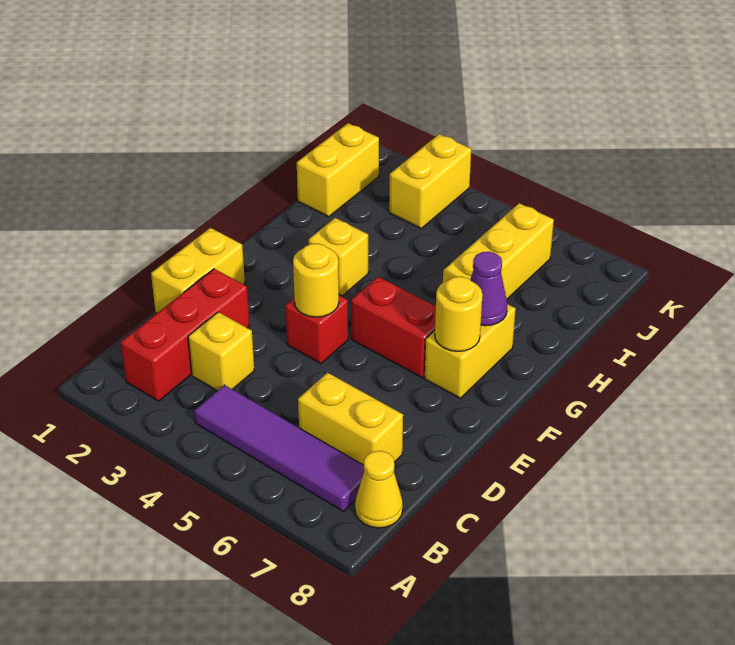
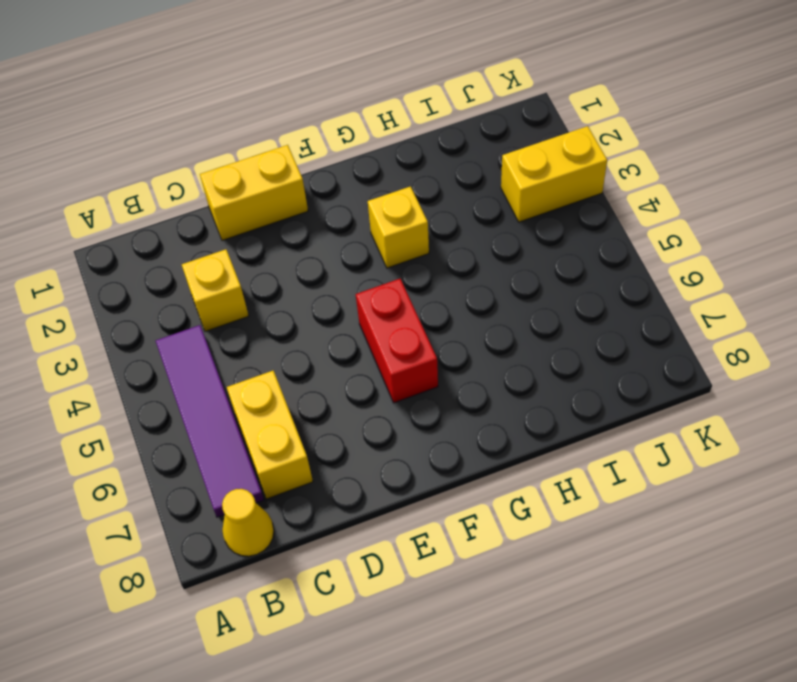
none -> red 1x3 brick [121,269,249,401]
none -> red 1x1 brick [286,296,348,364]
none -> yellow 1x2 brick [424,304,516,398]

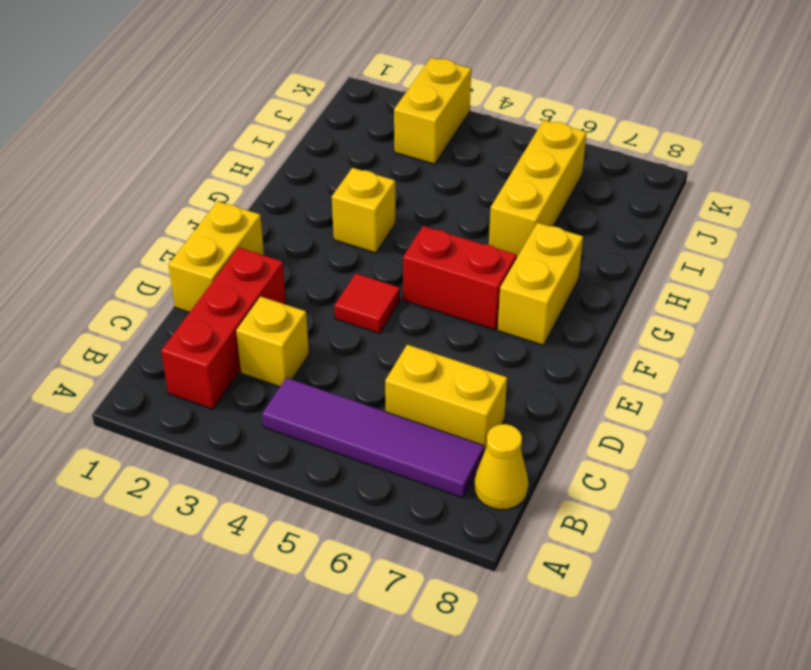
red 1x1 tile [334,274,400,333] -> red 1x1 brick [286,296,348,364]
none -> yellow 1x2 brick [297,123,379,217]
none -> yellow 1x1 round brick [293,244,339,317]
none -> yellow 1x1 round brick [435,277,483,351]

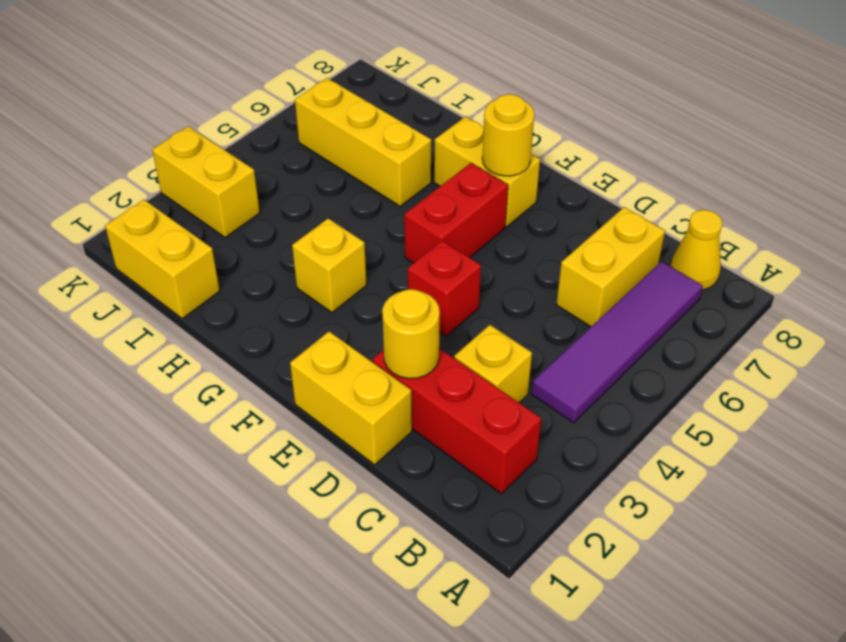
yellow 1x1 round brick [382,289,440,379] -> yellow 1x1 round brick moved to [293,244,339,317]
none -> purple 1x1 cone [470,252,507,326]

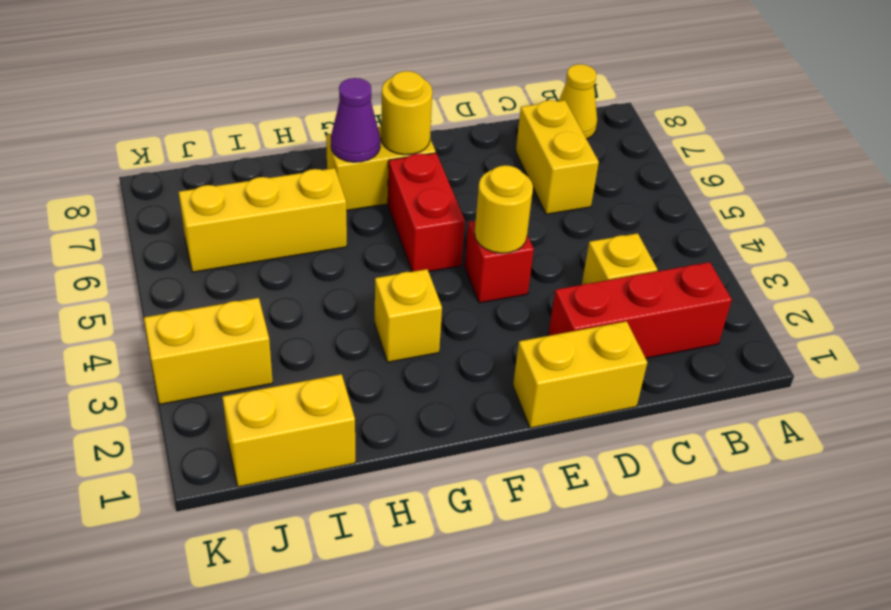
none -> purple 1x4 tile [194,385,364,511]

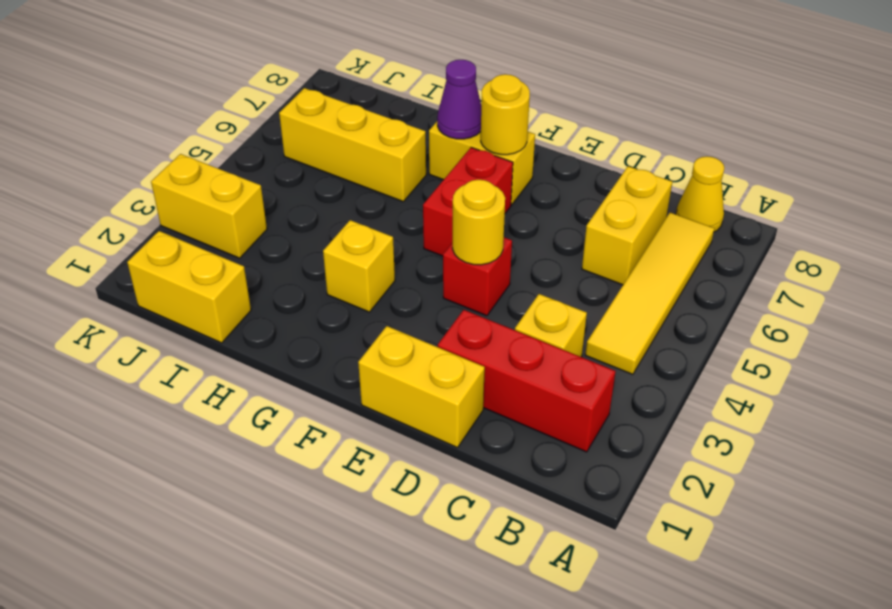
yellow 1x4 tile [585,213,714,374] -> purple 1x4 tile [194,385,364,511]

